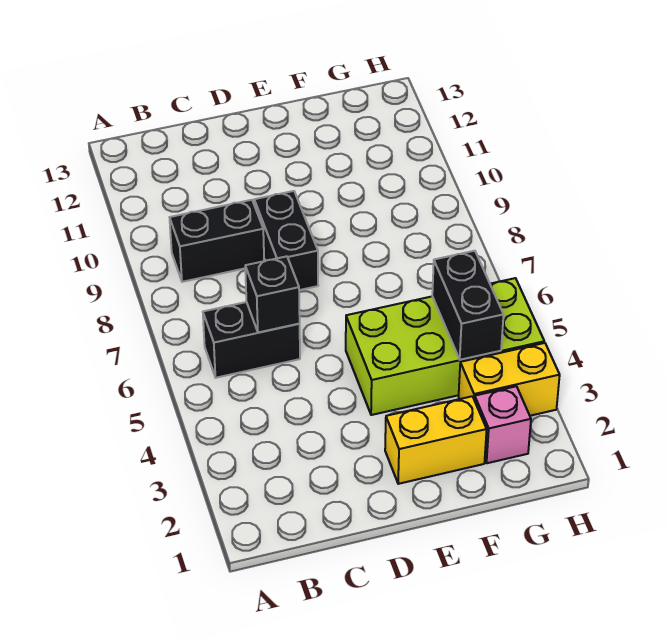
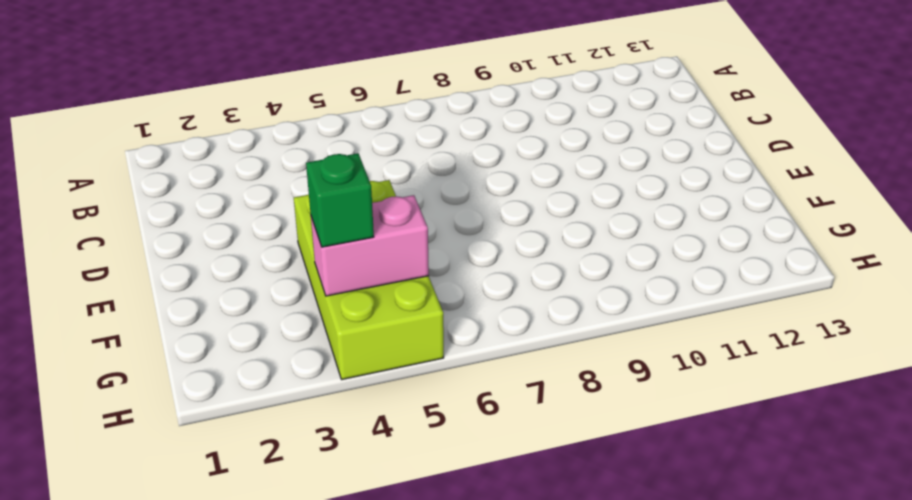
pink 1x2 brick [311,195,429,296] -> black 1x2 brick [432,251,504,360]
green 1x1 brick [306,153,374,247] -> none
none -> black 1x2 brick [203,302,300,378]
none -> black 1x2 brick [169,200,264,282]

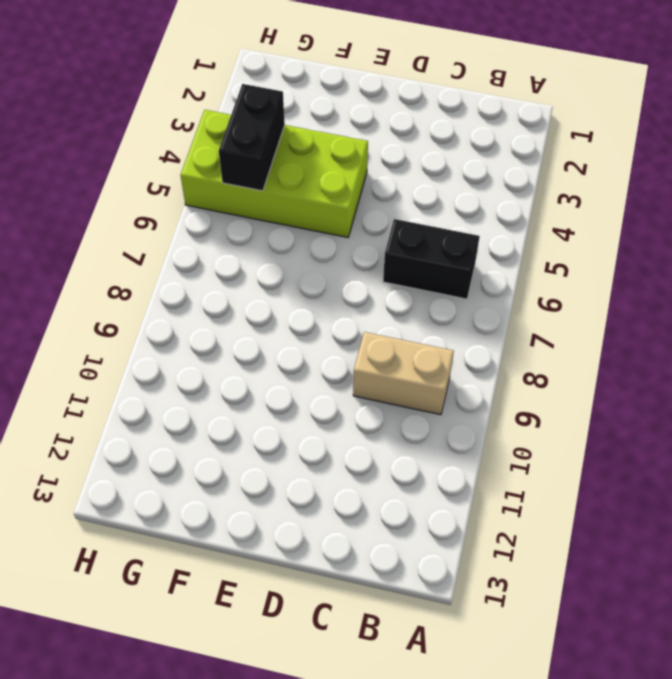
tan 1x2 brick [353,332,454,415] -> black 1x2 brick [169,200,264,282]
none -> black 1x2 brick [254,191,318,290]
none -> yellow 1x2 brick [385,396,487,484]

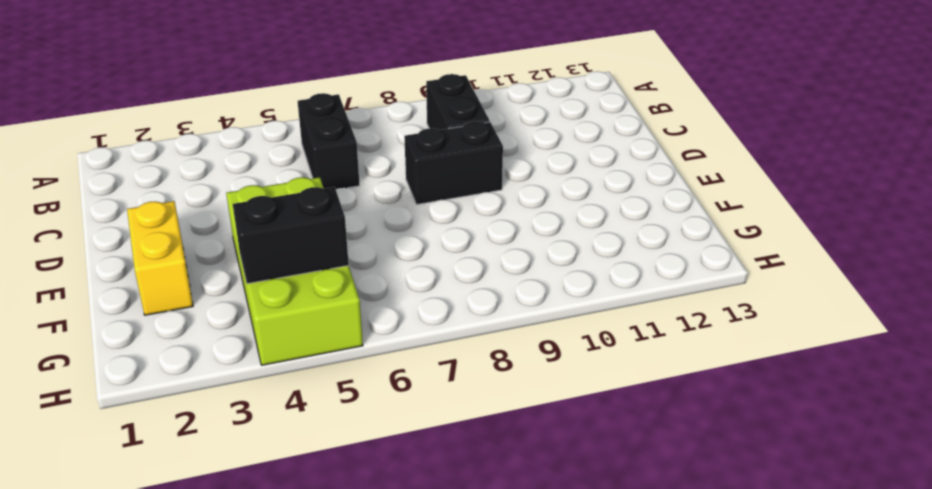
none -> pink 1x1 brick [474,386,531,463]
none -> yellow 1x2 brick [459,343,560,416]

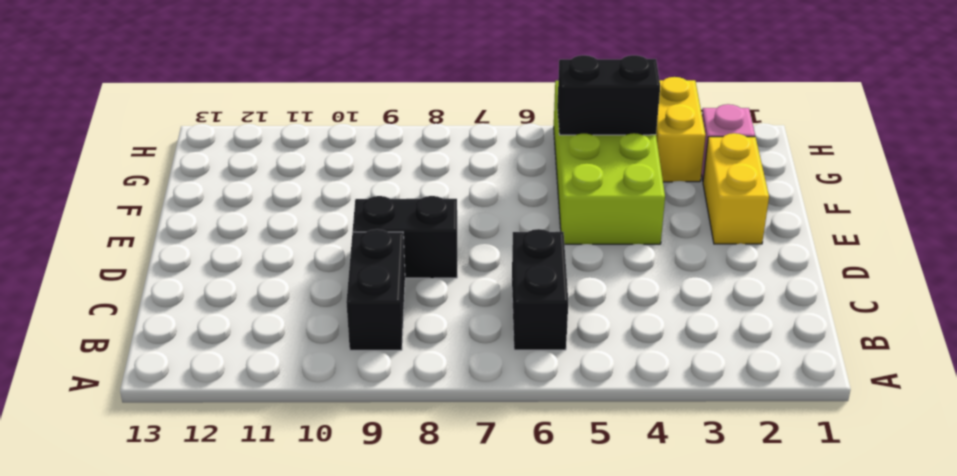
none -> black 1x1 brick [245,256,300,332]

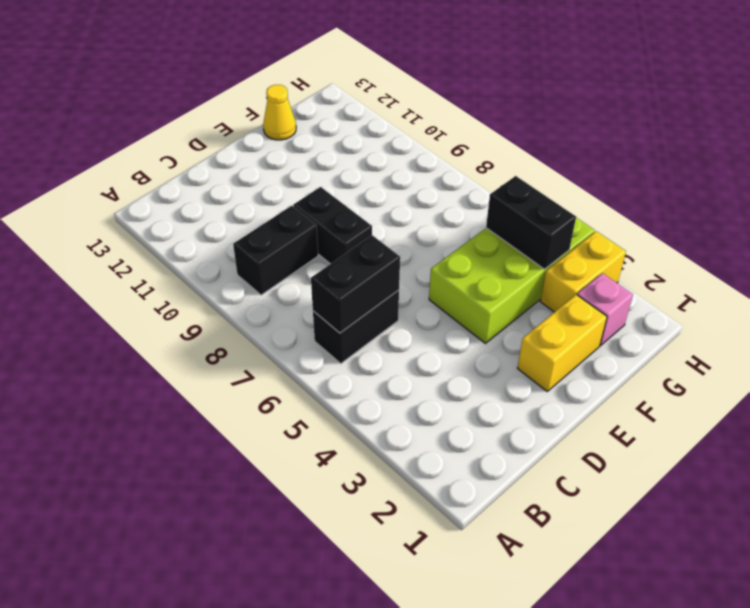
black 1x2 brick [311,235,400,333] -> black 1x1 brick [245,256,300,332]
yellow 1x1 cone [263,85,296,140] -> none

